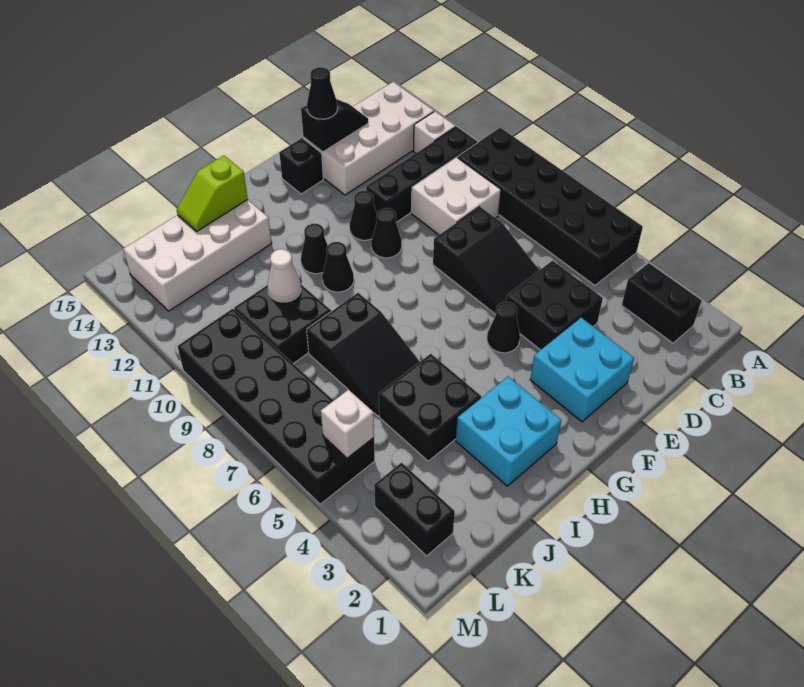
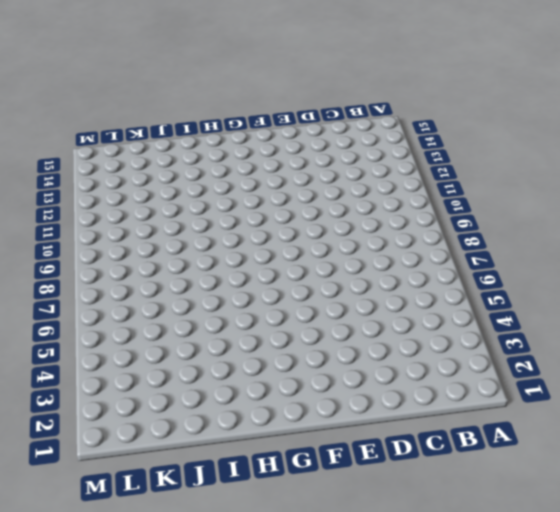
none -> black 2x6 brick [458,128,643,285]
none -> black 1x2 brick [622,263,702,343]
none -> black 1x4 brick [366,127,478,223]

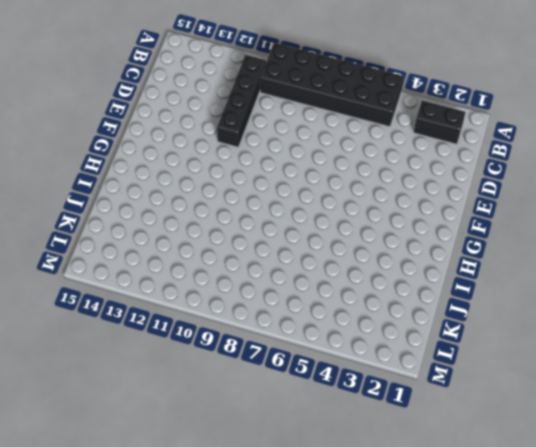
none -> white 1x1 brick [414,111,455,153]
none -> white 2x4 brick [303,82,434,195]
none -> white 2x2 brick [411,157,501,235]

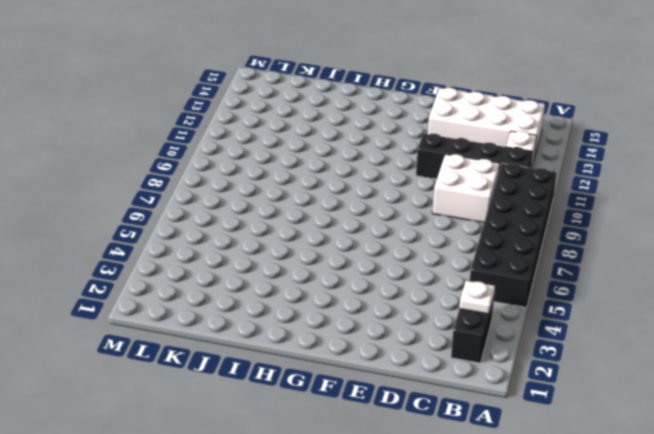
white 1x1 plate [459,281,495,314] -> none
none -> black 2x2 brick [506,261,603,350]
none -> black 2x3 slope [433,206,539,314]
none -> cyan 2x2 brick [530,318,634,422]

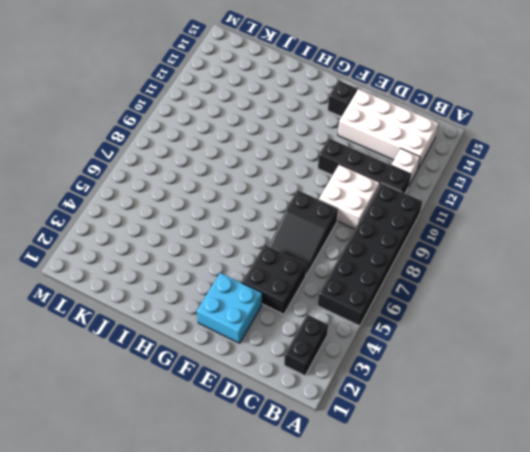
none -> black 1x1 cone [487,302,520,353]
none -> black 1x1 cone [371,208,402,258]
none -> black 1x1 cone [350,191,377,240]

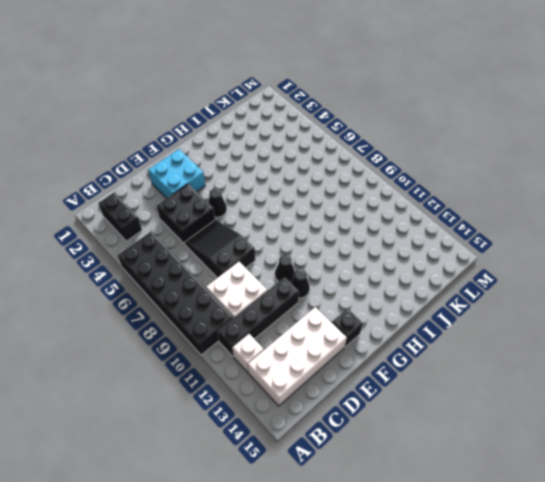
none -> cyan 2x2 brick [456,377,561,486]
none -> black 1x1 cone [322,242,354,292]
none -> black 1x1 cone [301,224,328,274]

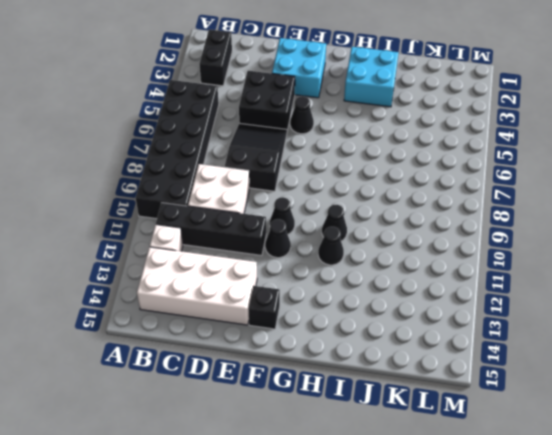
none -> black 2x2 brick [379,354,481,461]
none -> black 2x3 slope [307,293,420,416]
none -> white 2x4 brick [123,200,272,311]

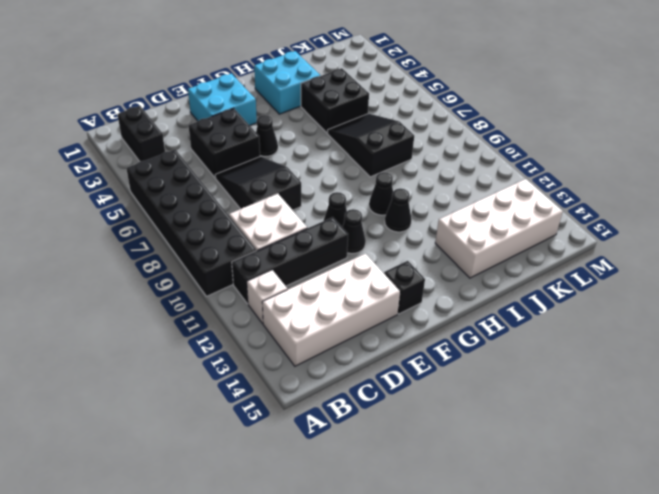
none -> black 2x2 brick [234,285,331,364]
none -> black 1x2 brick [374,463,455,556]
none -> black 2x6 brick [178,309,375,504]

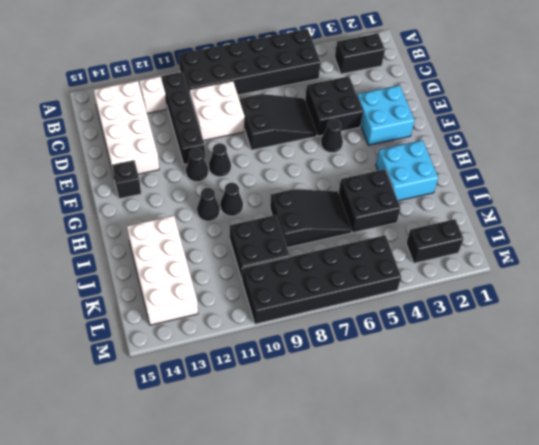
none -> black 1x2 slope [301,99,368,152]
none -> lime 1x2 slope [177,156,248,231]
none -> white 1x1 cone [268,249,301,302]

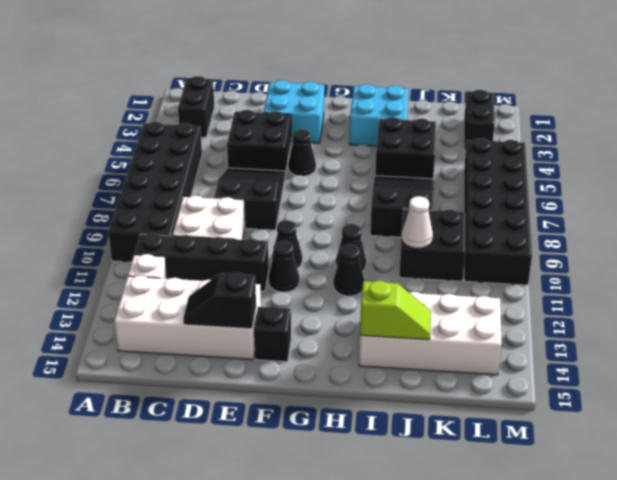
none -> white 1x1 brick [321,390,374,458]
none -> black 1x1 cone [307,67,338,119]

